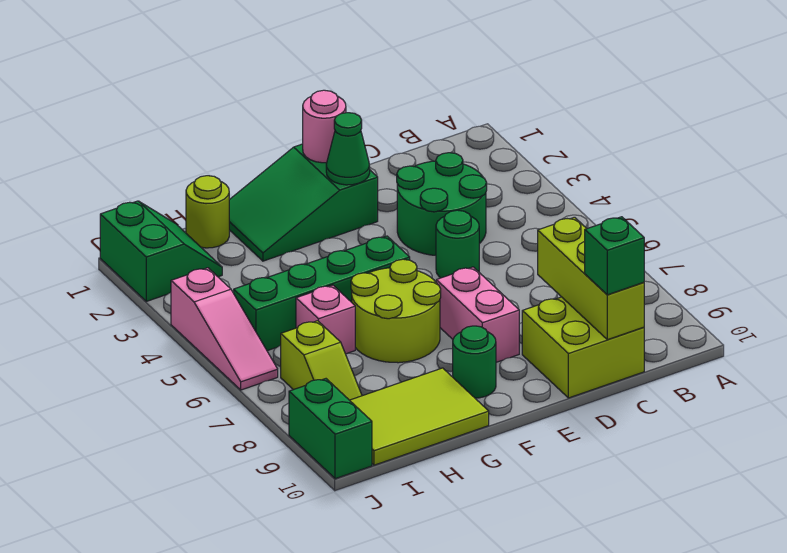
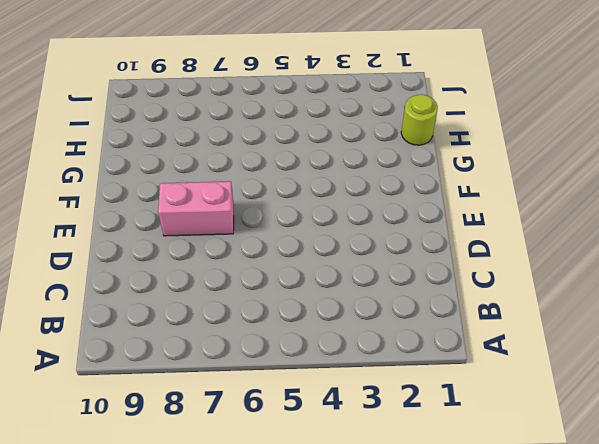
none -> green 2x2 round brick [397,153,487,255]
none -> lime 2x2 brick [522,297,644,398]
none -> green 1x1 round brick [436,210,479,278]

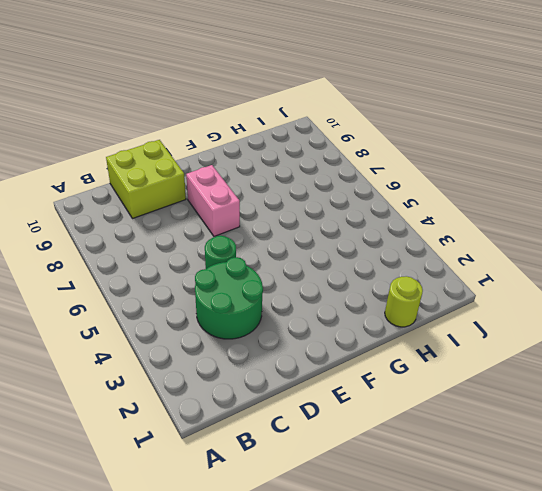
none -> green 2x3 slope [229,144,378,261]
none -> green 1x4 brick [234,236,410,351]
none -> lime 2x2 round brick [351,259,441,363]

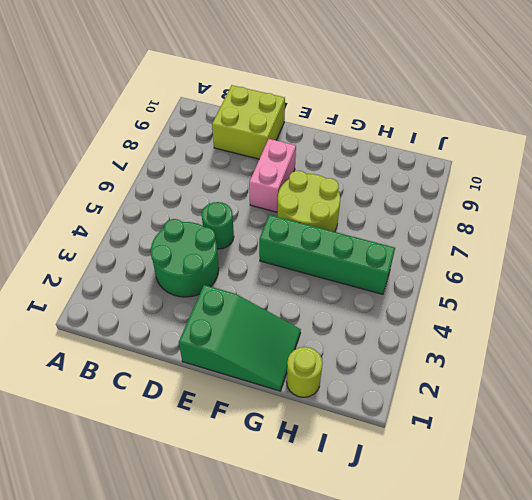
none -> green 1x1 round brick [453,326,496,398]
none -> lime 2x3 tile [350,368,489,465]
none -> pink 1x1 brick [296,285,355,354]

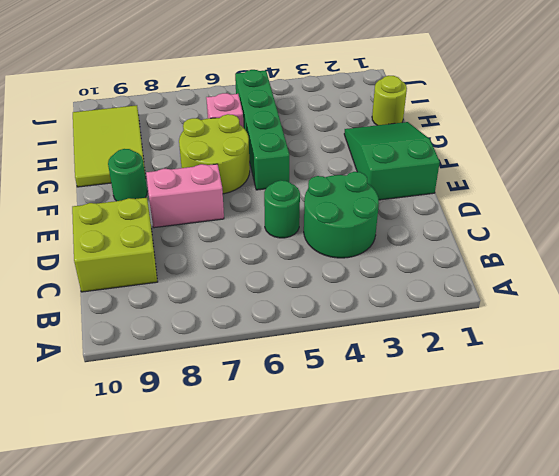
none -> green 2x2 slope [100,201,222,301]
none -> lime 1x2 slope [281,321,362,400]
none -> pink 1x3 slope [171,268,278,390]

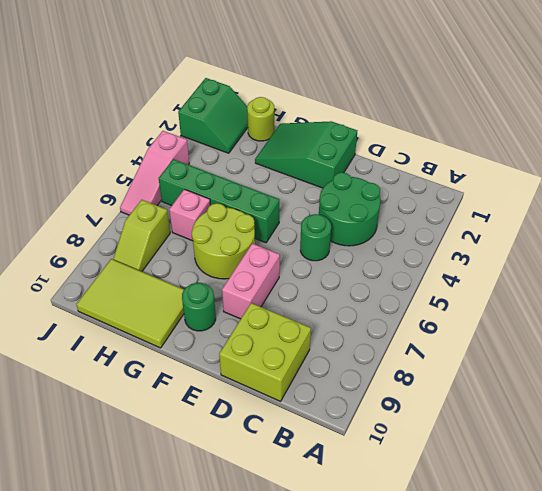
none -> green 1x2 brick [289,379,372,479]
none -> lime 1x3 brick [538,217,644,340]
none -> pink 1x1 round brick [303,90,346,163]

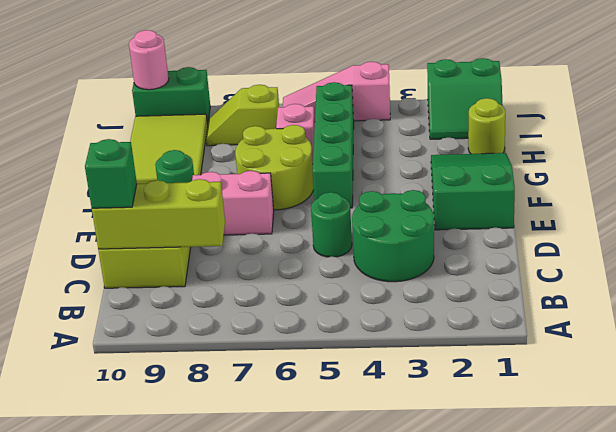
pink 1x1 round brick [129,30,169,90] -> pink 1x1 round brick moved to [303,90,346,163]
none -> green 1x1 cone [326,113,370,185]

